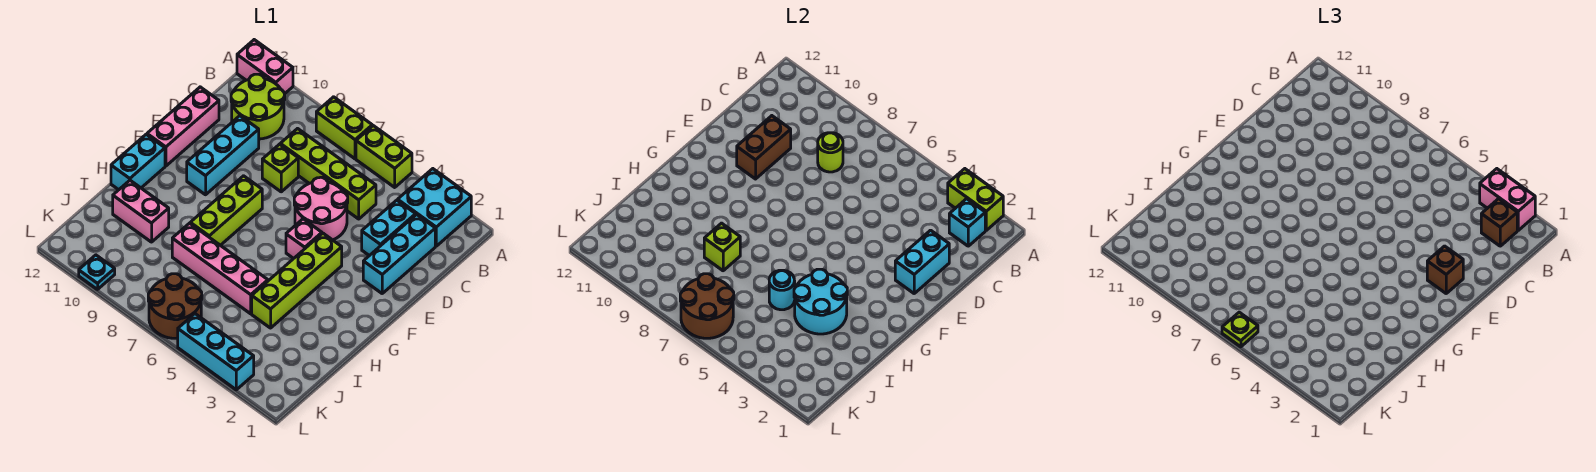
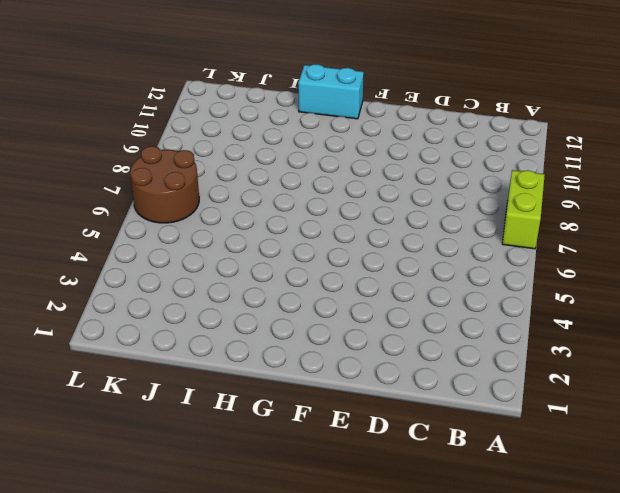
none -> cyan 2x2 brick [398,169,471,246]
none -> lime 1x2 brick [356,126,412,187]
none -> pink 1x2 brick [237,40,293,94]
none -> lime 2x2 round brick [231,74,285,139]

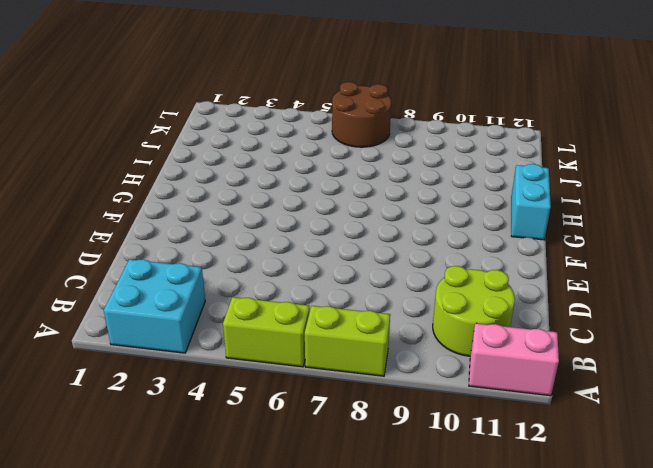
none -> cyan 1x3 brick [363,215,435,293]
none -> cyan 1x2 brick [362,200,416,256]
none -> lime 1x4 brick [280,129,376,219]
none -> pink 2x2 round brick [294,177,348,240]

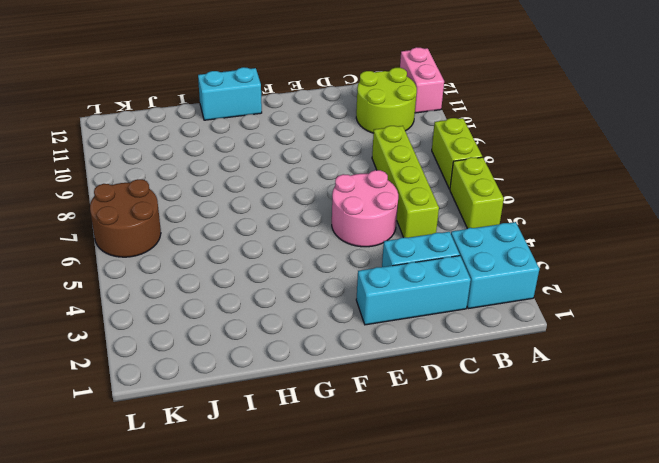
none -> lime 1x1 brick [262,144,298,192]
none -> cyan 1x3 brick [187,116,259,195]
none -> pink 1x3 brick [147,87,219,166]
none -> lime 1x4 brick [252,233,342,328]

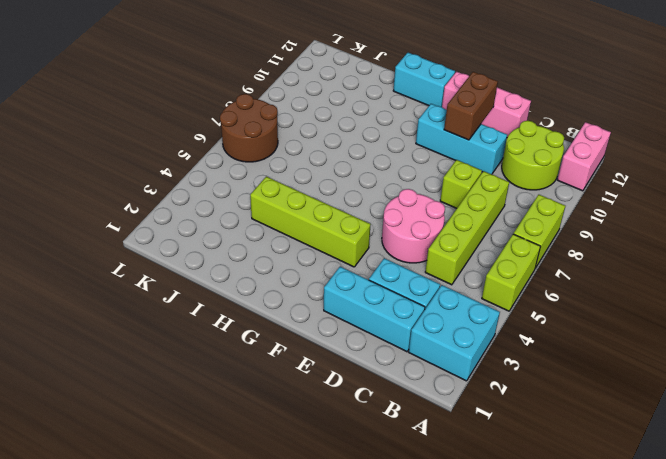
brown 1x2 brick [444,72,498,140] -> brown 1x2 brick turned to [737,116,791,179]
none -> pink 1x1 brick [286,219,322,259]
none -> lime 1x3 brick [190,176,262,245]
none -> pink 1x4 brick [172,223,268,314]
none -> pink 1x2 brick [113,180,169,242]

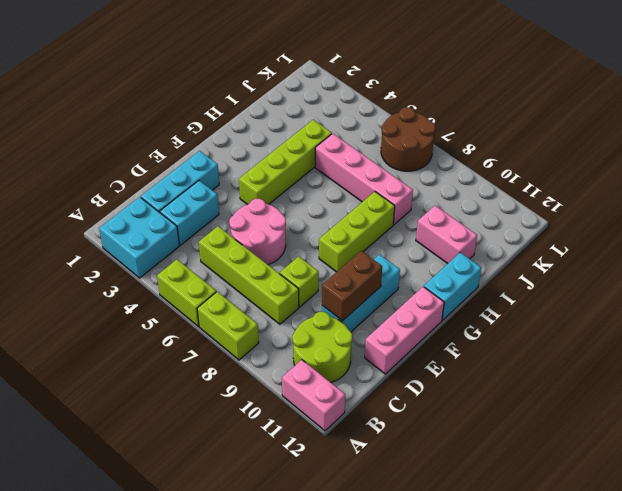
none -> pink 1x1 brick [286,219,322,259]
none -> cyan 1x3 brick [178,314,254,390]
none -> cyan 1x1 plate [79,255,115,289]
none -> lime 1x2 brick [948,169,1003,230]

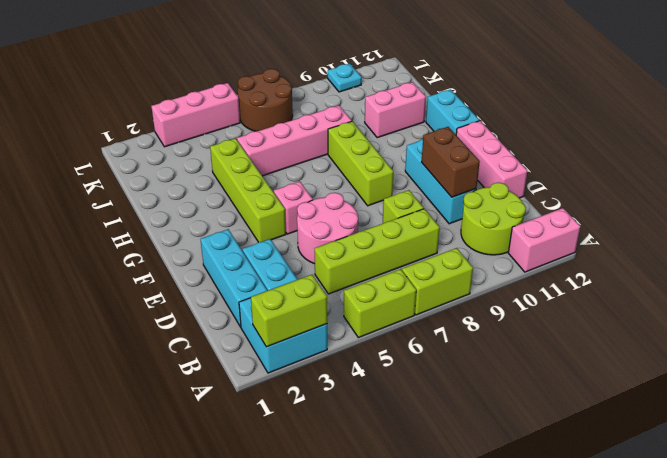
pink 1x3 brick [151,83,240,147] -> cyan 1x3 brick [178,314,254,390]
none -> cyan 1x1 brick [949,199,985,246]
none -> lime 1x1 round brick [818,133,843,172]
none -> cyan 1x2 brick [895,230,949,293]
none -> cyan 2x2 round brick [794,269,847,334]

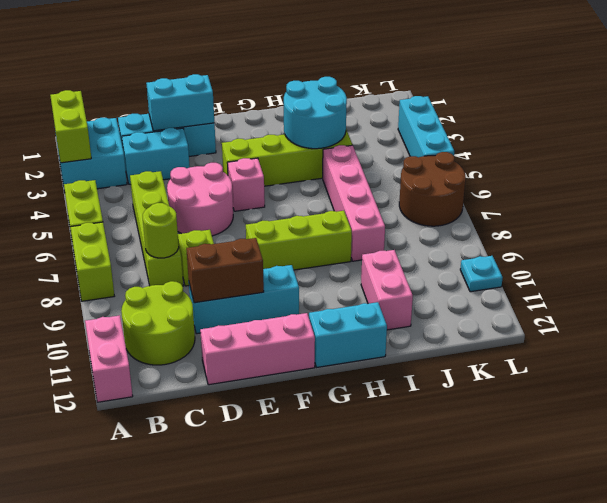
none -> cyan 1x1 brick [949,199,985,246]
none -> cyan 1x1 round brick [769,270,795,310]
none -> lime 1x1 brick [704,223,740,271]
none -> brown 2x2 round brick [680,274,734,338]

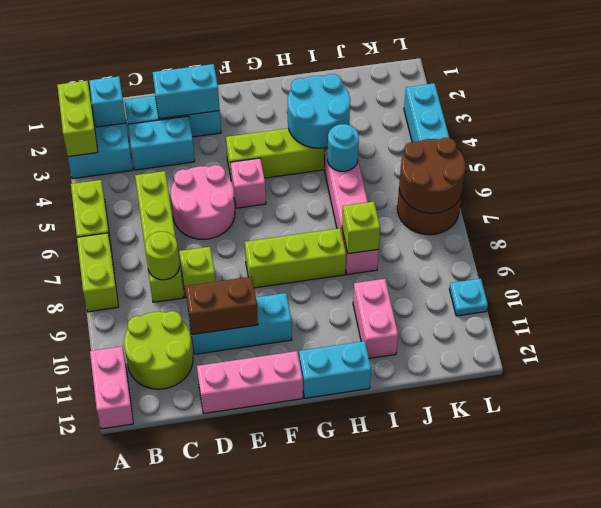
none -> pink 1x2 brick [1480,169,1535,230]
none -> brown 1x1 brick [1481,199,1517,246]
none -> brown 1x1 brick [1427,246,1463,293]
none -> lime 1x1 plate [1222,312,1258,347]

